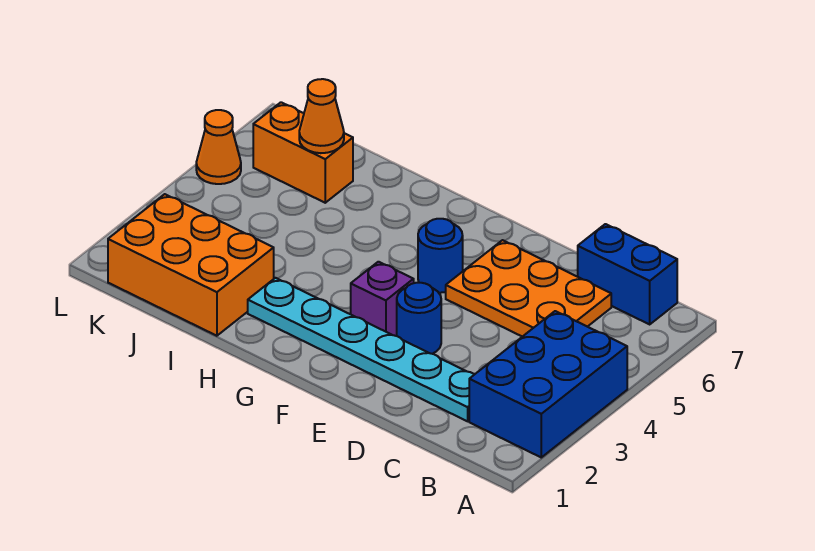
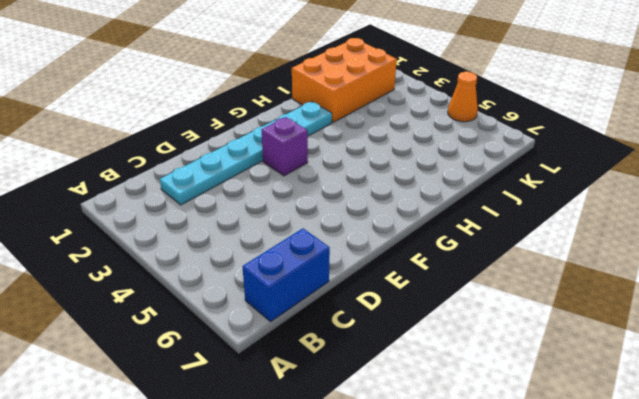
none -> blue 2x3 brick [469,311,627,457]
none -> orange 2x3 plate [446,240,611,337]

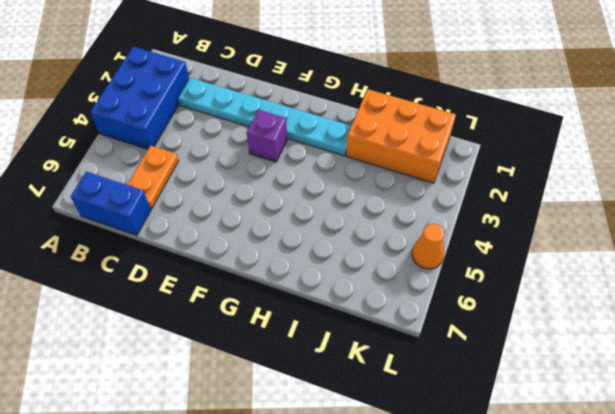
orange 1x2 plate [127,145,179,209] -> orange 2x3 plate [446,240,611,337]
none -> blue 1x1 round brick [397,283,441,354]
none -> blue 1x1 round brick [418,219,463,293]

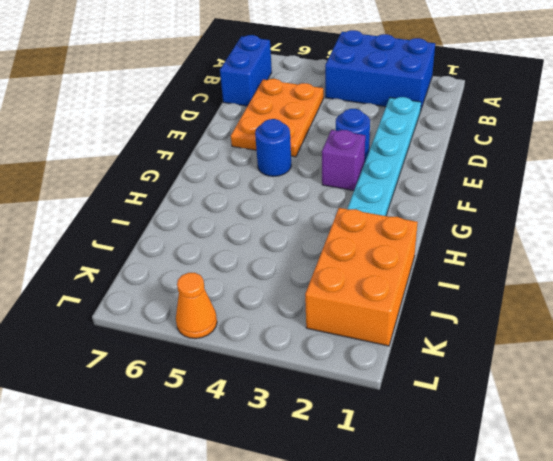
none -> orange 1x2 brick [253,102,353,203]
none -> orange 1x1 cone [299,79,344,153]

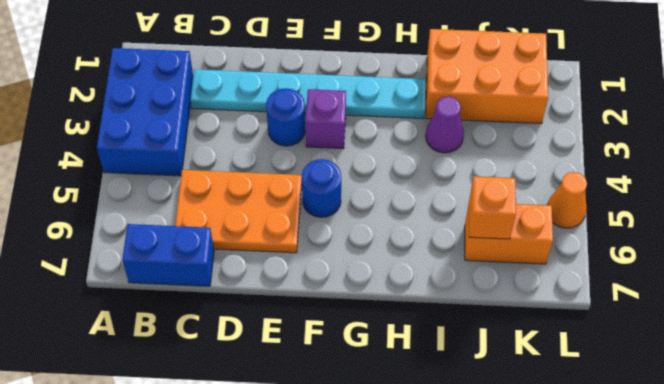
purple 1x1 cone [426,96,464,153] -> none
orange 1x1 brick [469,176,516,239] -> orange 1x1 cone [299,79,344,153]

